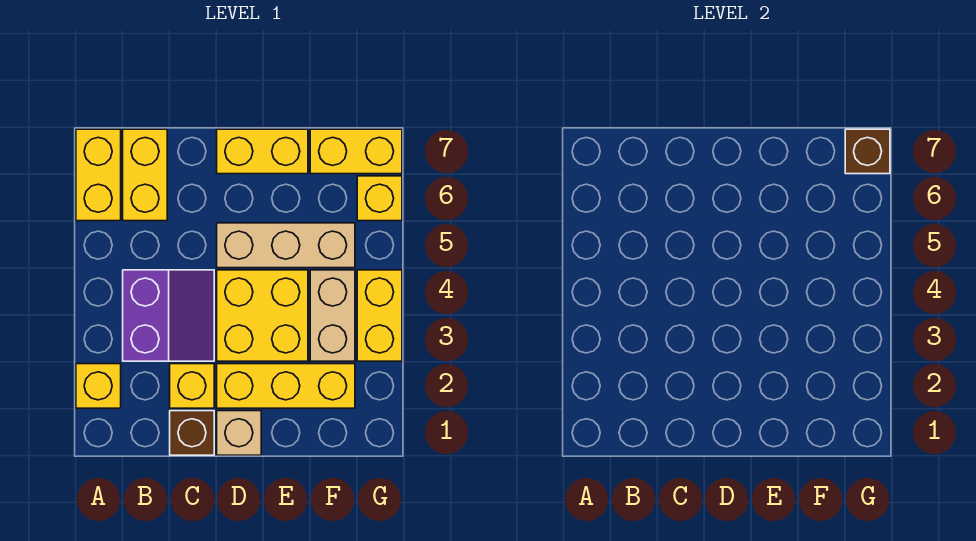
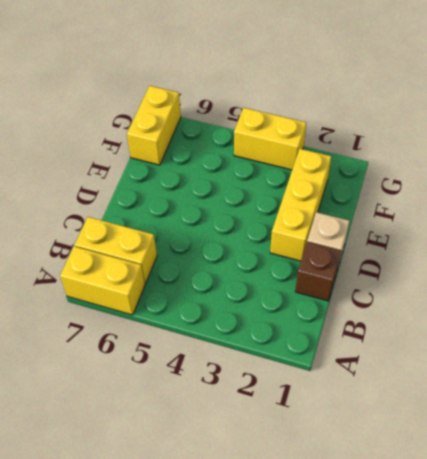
none -> yellow 1x1 brick [76,364,121,408]
none -> purple 2x2 slope [123,270,214,361]
none -> yellow 1x1 brick [170,364,214,408]

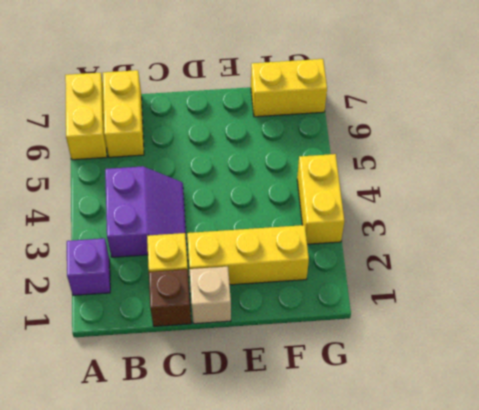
purple 1x1 brick [67,238,110,295] -> yellow 1x1 brick [76,364,121,408]
none -> yellow 2x2 brick [217,270,308,361]
none -> tan 1x3 brick [217,223,355,268]
none -> yellow 1x2 brick [217,129,308,174]

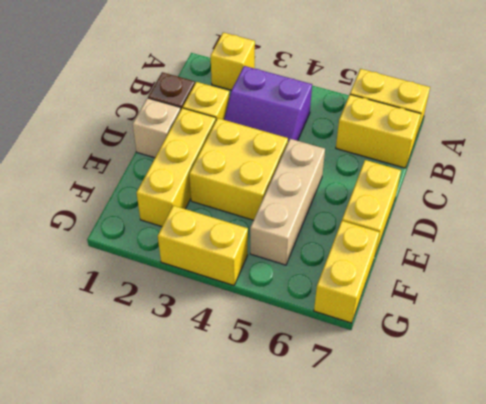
none -> tan 1x2 brick [310,270,355,361]
none -> yellow 1x1 brick [357,176,402,221]
none -> brown 1x1 brick [845,129,890,174]

